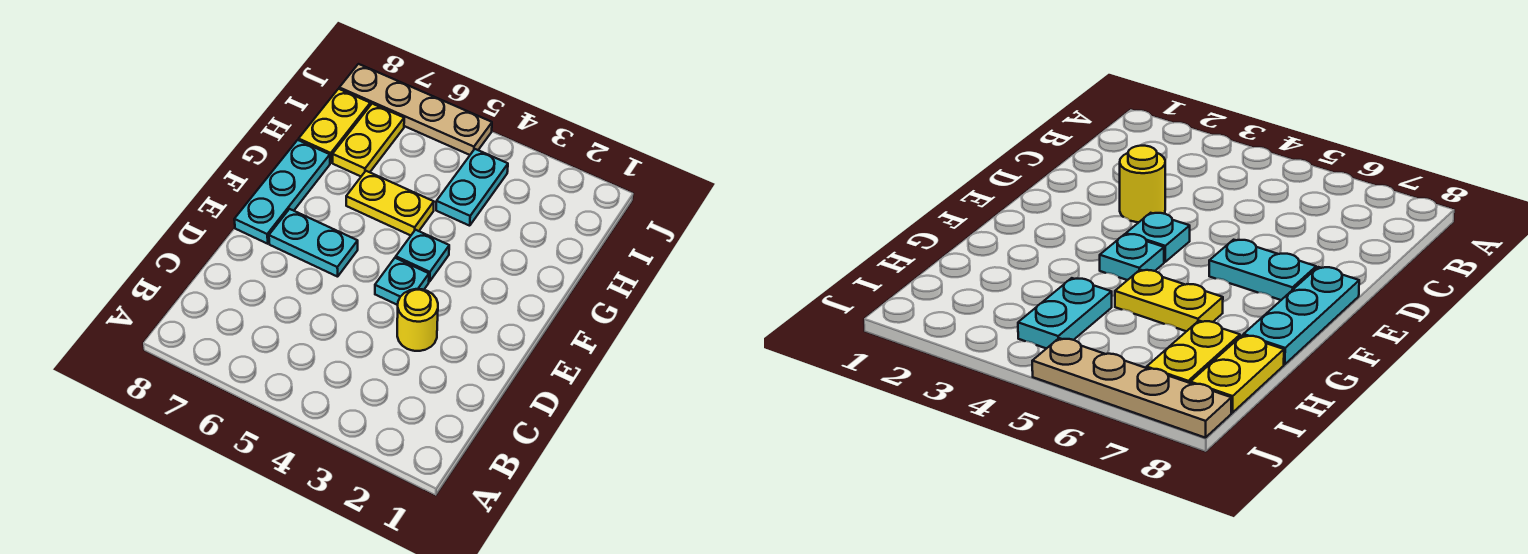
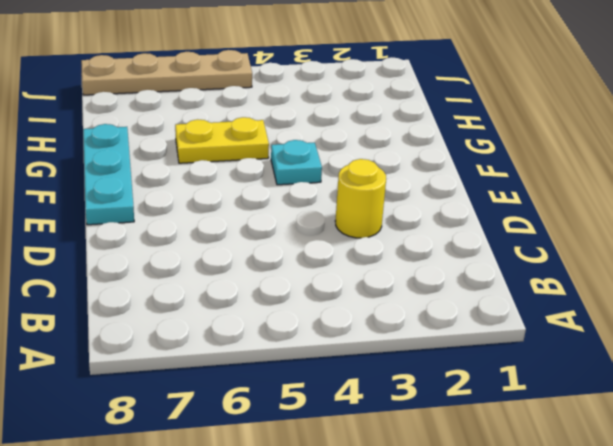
none -> cyan 1x1 plate [375,258,429,305]
none -> cyan 1x2 plate [269,209,358,277]

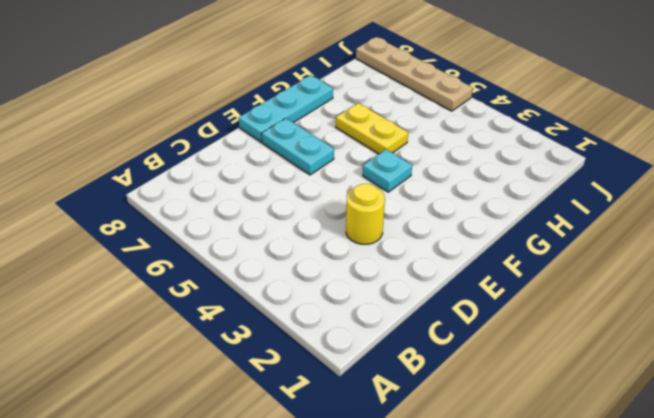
none -> cyan 1x1 plate [375,258,429,305]
none -> cyan 1x2 plate [436,149,508,226]

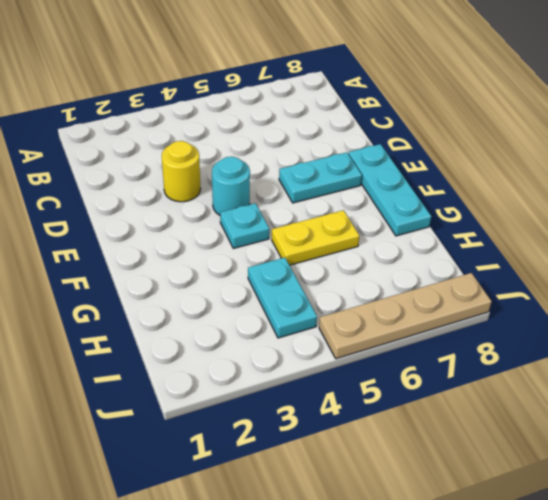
cyan 1x1 round brick [212,157,250,215] -> cyan 1x1 plate [375,258,429,305]
none -> yellow 1x2 plate [332,104,404,176]
none -> yellow 1x2 plate [299,89,370,163]

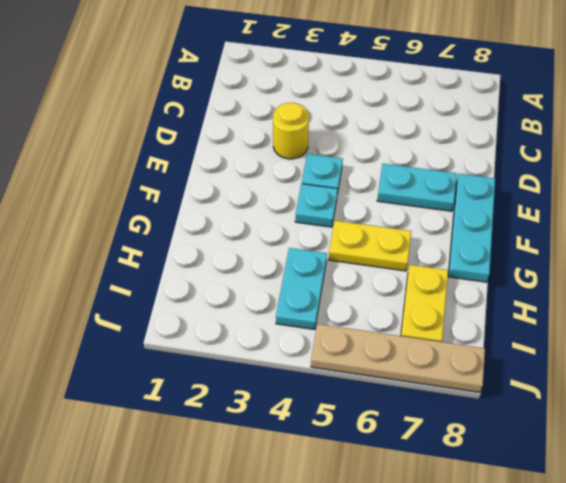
none -> yellow 1x2 plate [299,89,370,163]

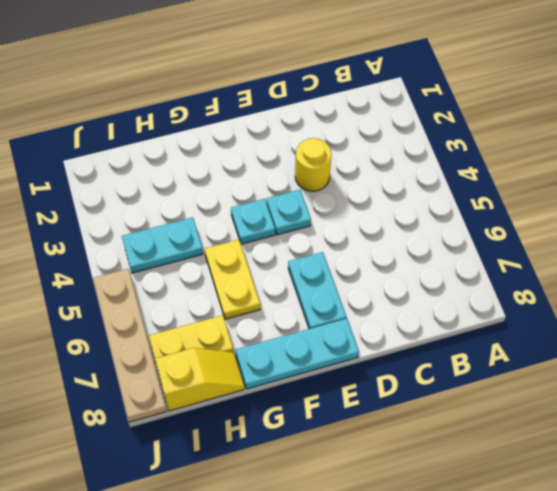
yellow 1x2 slope [155,348,244,411] -> yellow 1x2 plate [299,89,370,163]

